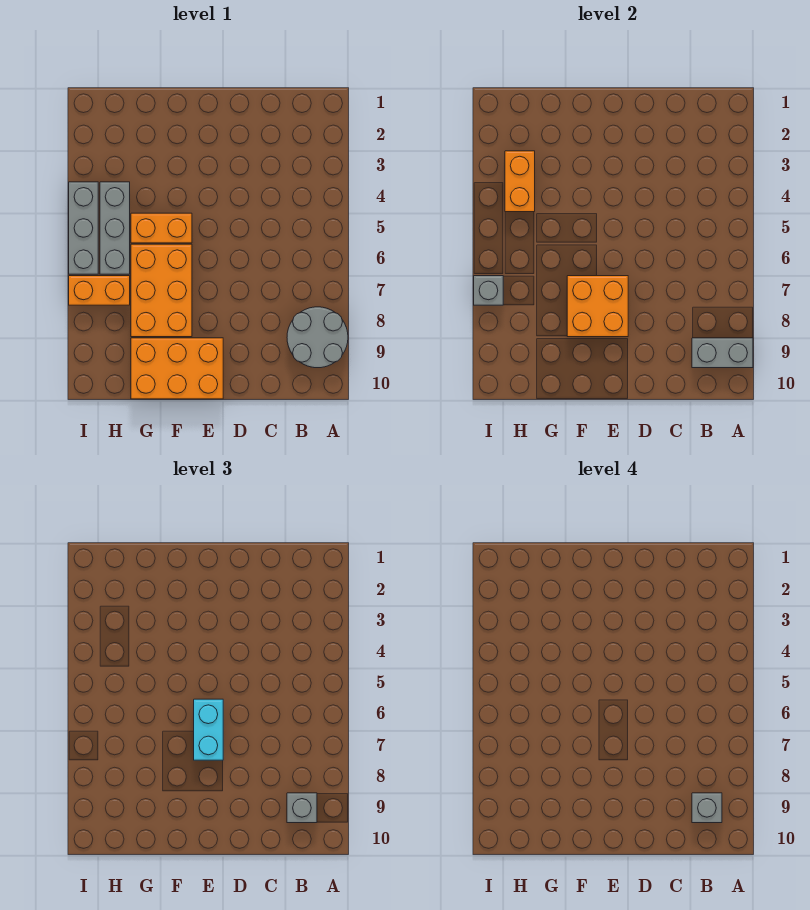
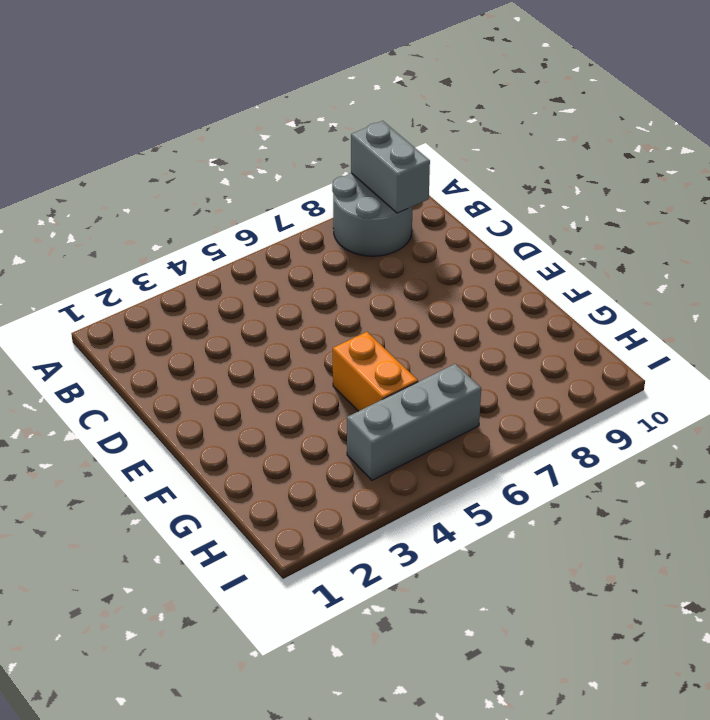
none -> orange 2x3 brick [131,338,223,399]
none -> orange 2x3 brick [131,244,192,337]
none -> orange 1x2 brick [69,276,130,305]

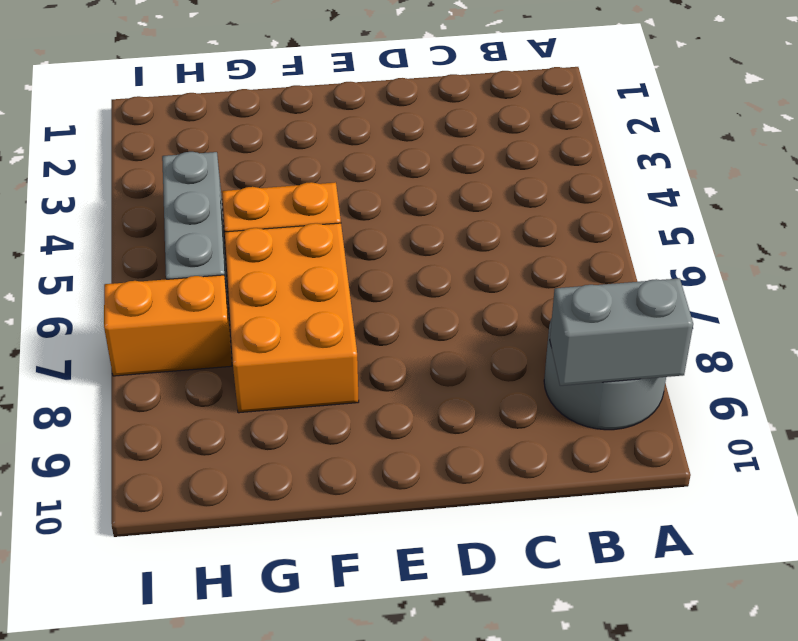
none -> orange 2x3 brick [131,338,223,399]
none -> grey 1x3 brick [69,182,98,274]
none -> orange 2x2 brick [567,276,628,337]

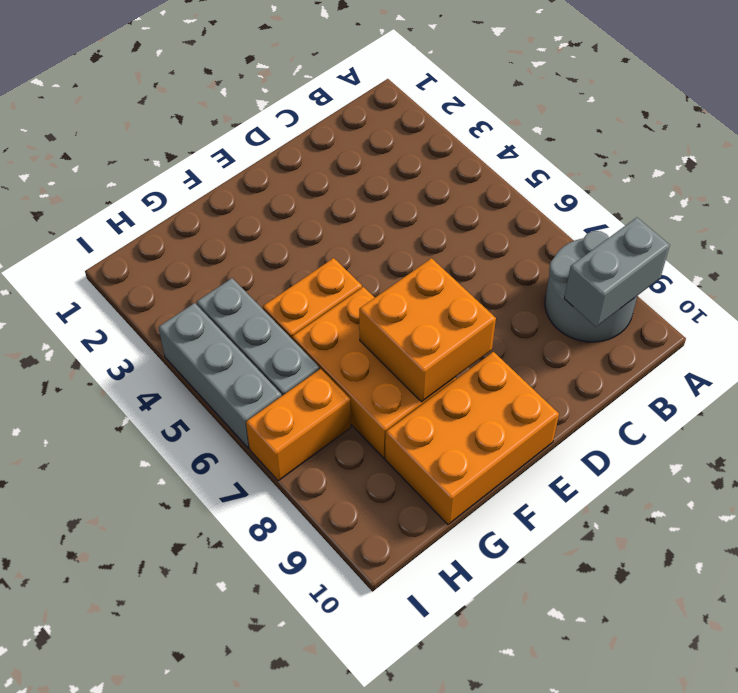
none -> orange 1x2 brick [505,151,535,212]
none -> grey 1x1 brick [474,276,503,305]
none -> grey 1x1 brick [287,793,317,823]

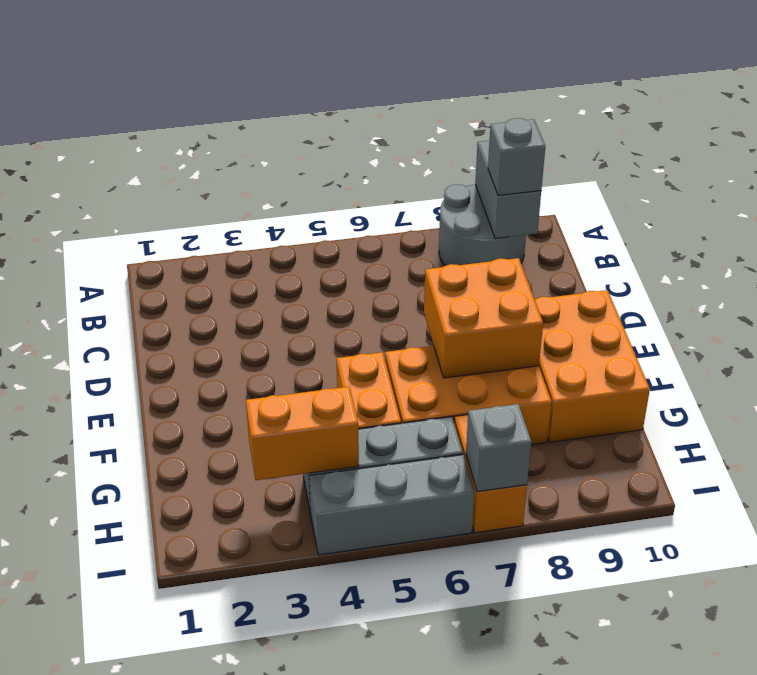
none -> cyan 1x2 brick [194,699,223,760]
none -> grey 1x1 brick [692,793,722,823]

